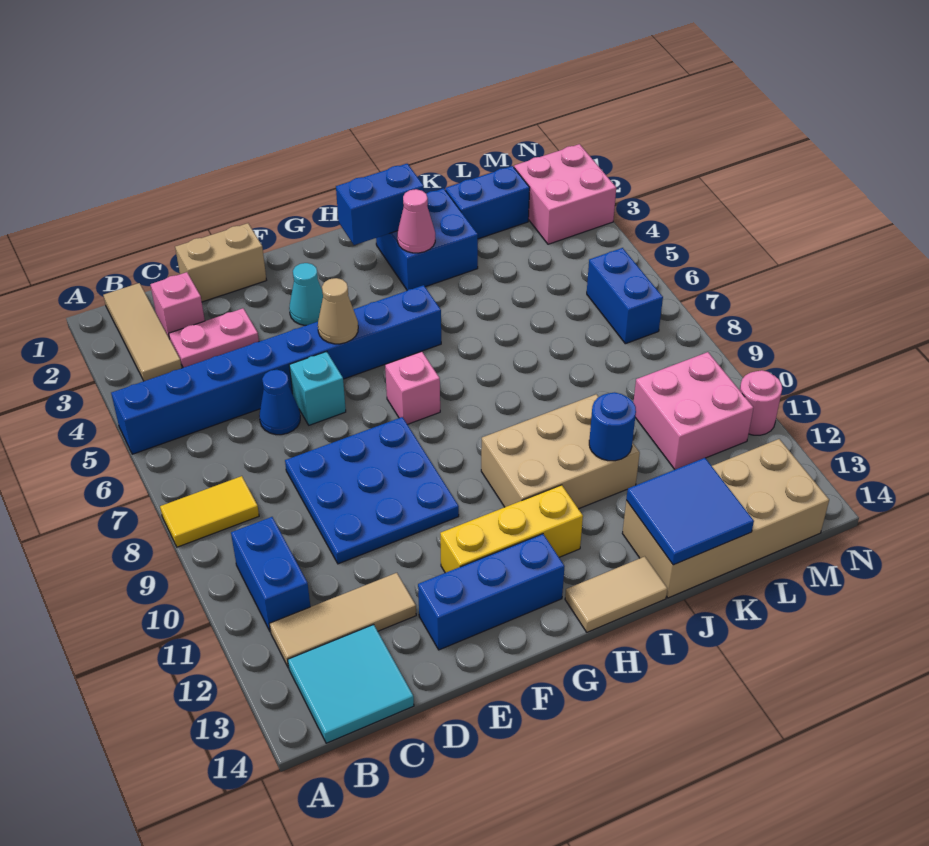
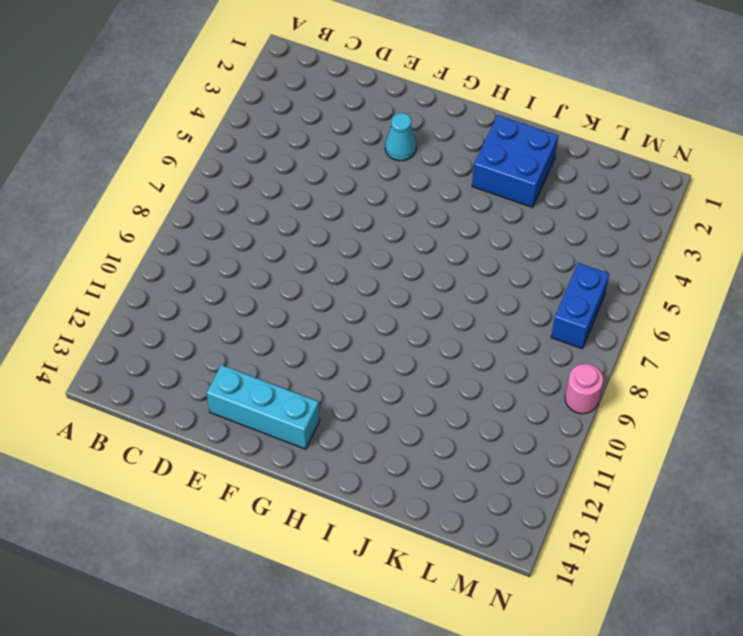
cyan 1x3 brick [207,365,320,449] -> blue 1x3 brick [418,534,565,650]
pink 1x1 round brick [565,364,603,414] -> pink 1x1 round brick moved to [740,370,782,435]
none -> blue 1x8 brick [111,285,441,454]
none -> yellow 1x2 tile [160,476,259,547]
none -> tan 1x3 tile [103,283,182,381]
none -> blue 1x2 brick [231,517,310,632]

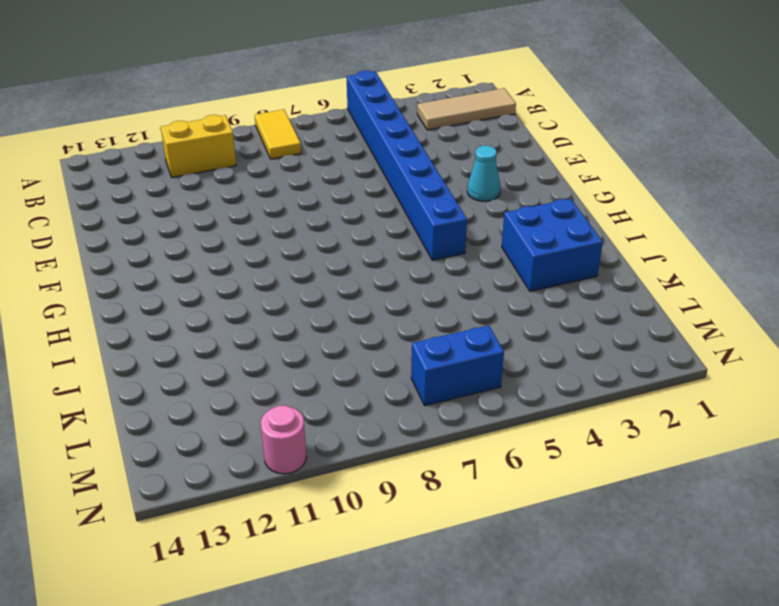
yellow 1x2 brick [161,115,236,178] -> blue 1x2 brick [231,517,310,632]
none -> tan 1x3 tile [270,573,416,668]
none -> cyan 2x2 tile [288,625,414,743]
none -> pink 1x1 brick [150,272,205,339]
none -> pink 1x2 plate [169,308,259,368]

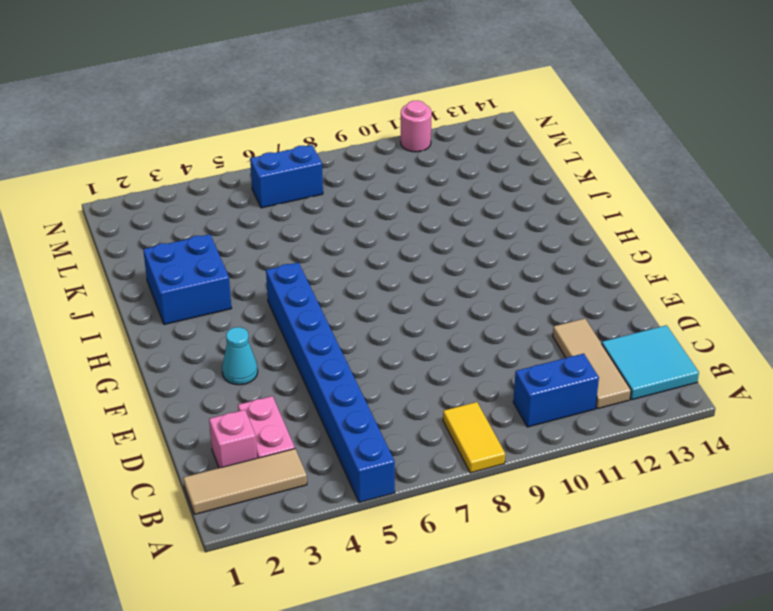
none -> tan 1x2 brick [175,223,266,302]
none -> blue 1x1 cone [259,370,300,435]
none -> blue 3x3 plate [285,417,459,564]
none -> cyan 1x1 brick [289,351,346,425]

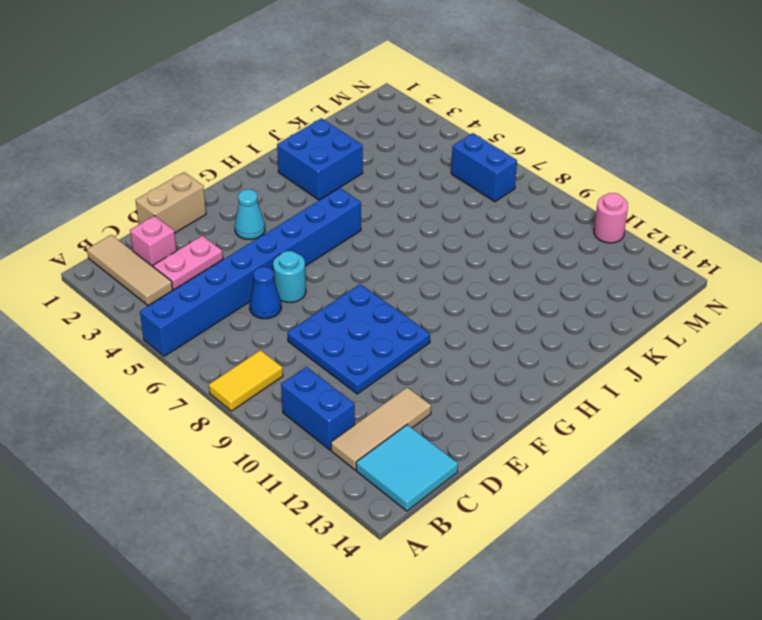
cyan 1x1 round brick [273,251,306,302] -> cyan 1x1 brick [289,351,346,425]
none -> blue 1x3 brick [418,534,565,650]
none -> yellow 1x3 brick [440,485,583,573]
none -> pink 1x1 brick [385,352,440,424]
none -> tan 2x3 brick [481,394,640,509]

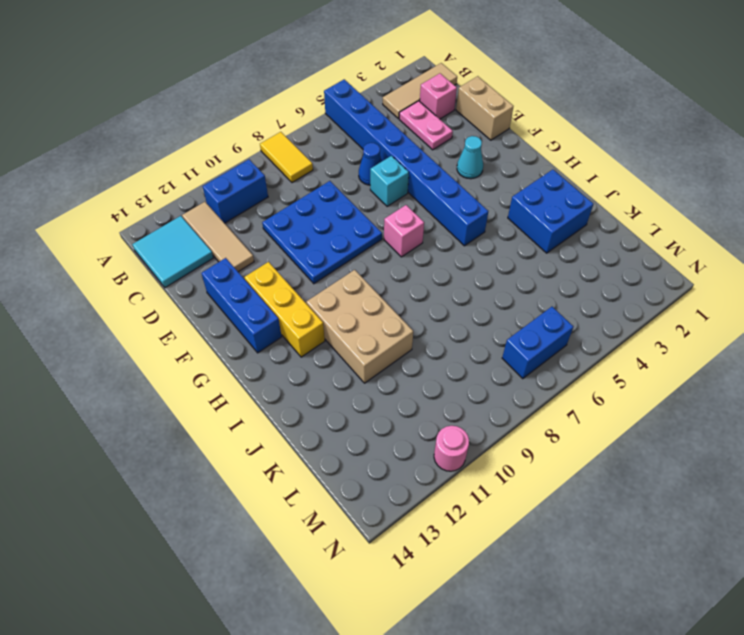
none -> tan 1x2 tile [565,556,667,632]
none -> tan 2x4 brick [622,439,829,598]
none -> blue 1x2 brick [445,166,530,239]
none -> pink 2x2 brick [633,352,753,469]

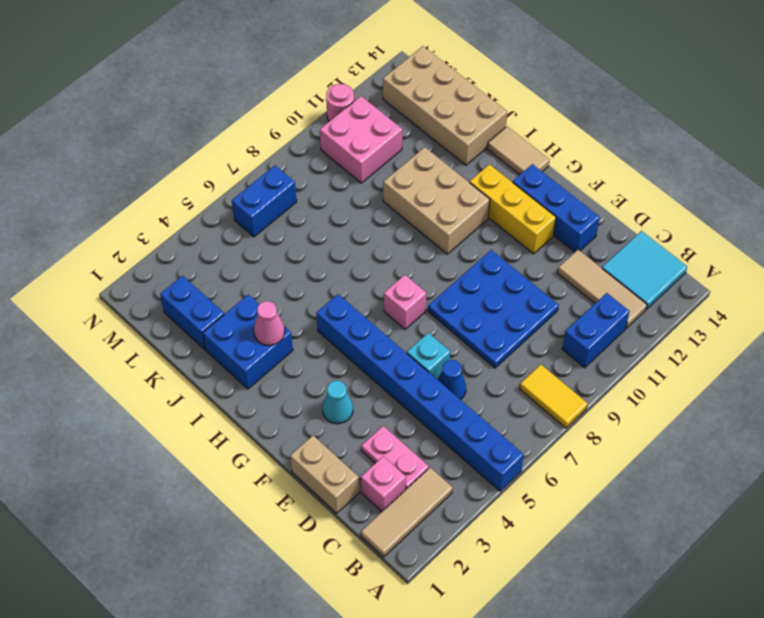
none -> pink 2x2 brick [514,144,616,244]
none -> tan 1x1 cone [318,278,358,344]
none -> blue 1x2 brick [336,164,424,245]
none -> blue 1x1 round brick [589,392,636,461]

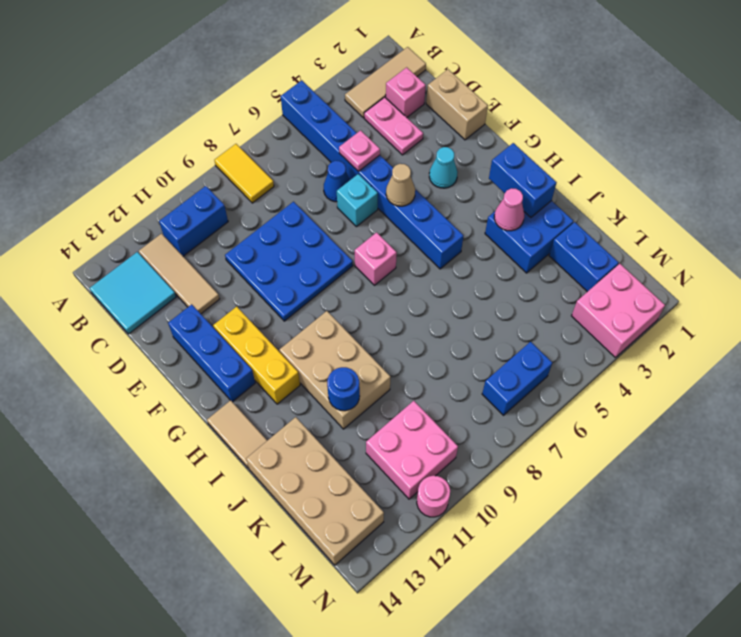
pink 1x1 plate [339,130,380,171] -> none
none -> blue 2x2 tile [626,458,754,565]

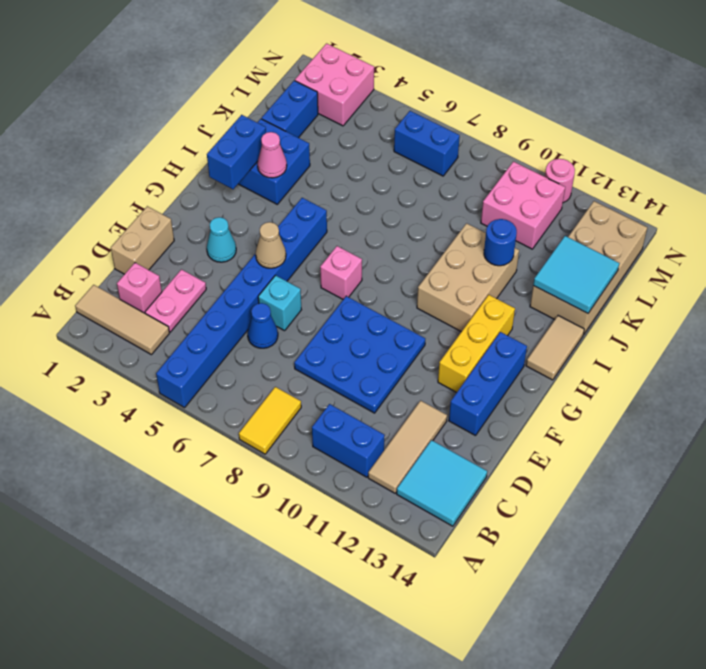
cyan 2x2 tile [533,236,619,313] -> blue 2x2 tile [626,458,754,565]

